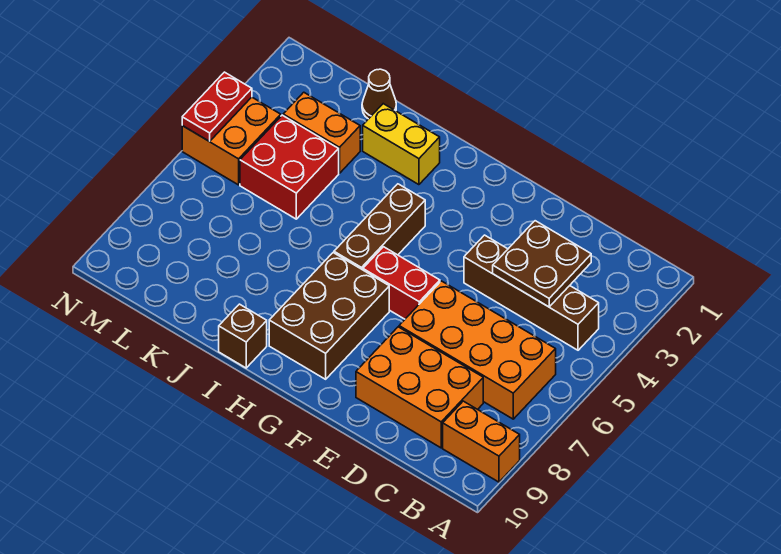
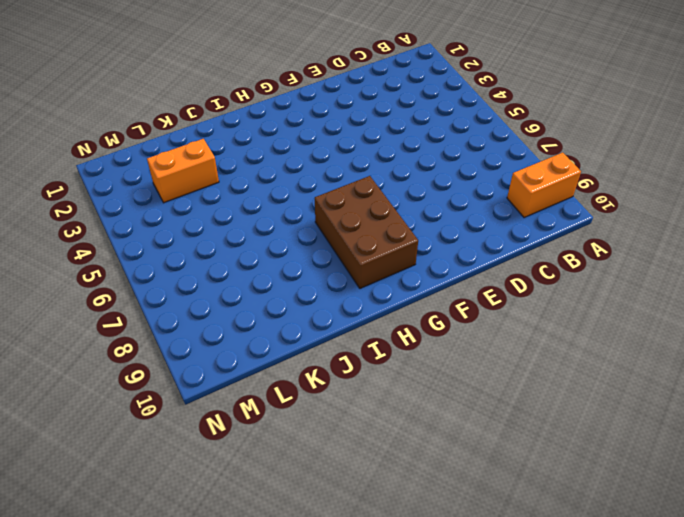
none -> brown 1x4 brick [464,235,599,350]
none -> orange 2x4 brick [399,281,556,419]
none -> orange 2x3 brick [356,327,483,448]

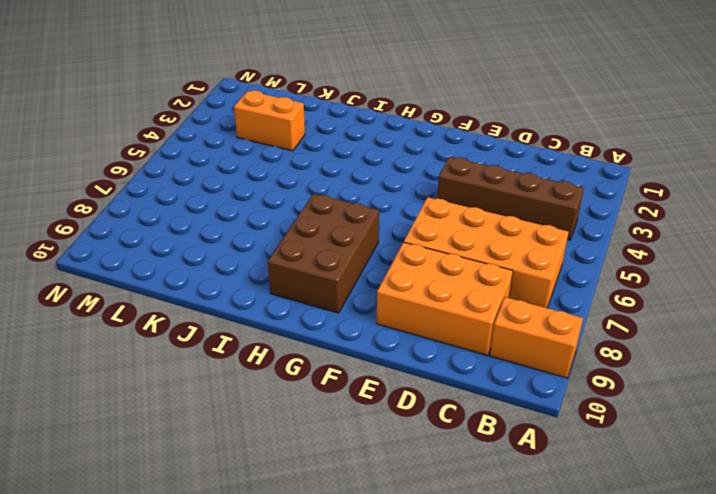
none -> red 1x2 brick [363,247,440,319]
none -> brown 1x3 brick [334,184,425,270]
none -> yellow 1x2 brick [363,104,440,185]

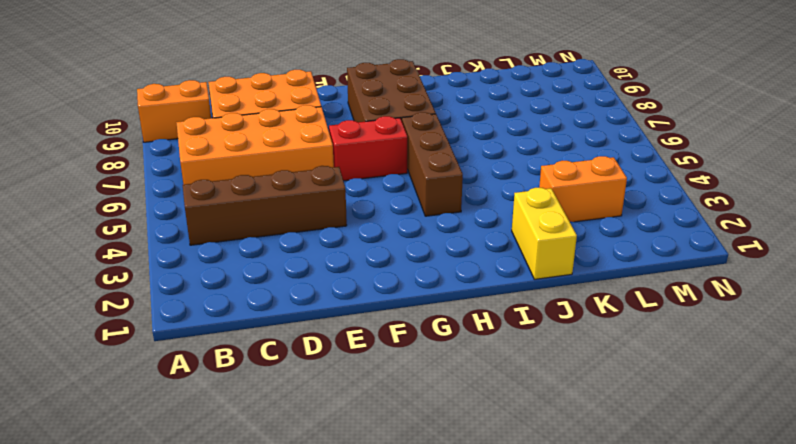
yellow 1x2 brick [512,188,577,279] -> yellow 1x2 brick turned to [363,104,440,185]
none -> brown 1x1 brick [219,304,267,368]
none -> brown 1x1 cone [362,69,396,119]
none -> red 2x2 brick [240,115,339,219]

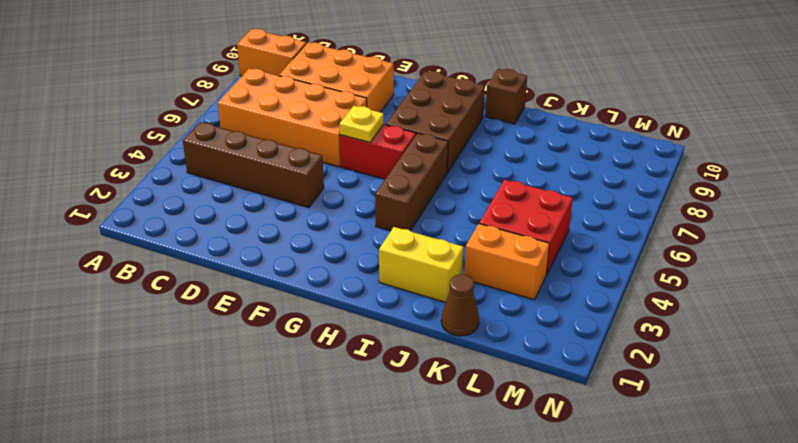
yellow 1x1 plate [340,106,384,142] -> none
none -> orange 2x2 brick [182,97,281,185]
none -> brown 2x2 plate [493,221,591,307]
none -> red 1x2 plate [182,72,252,142]

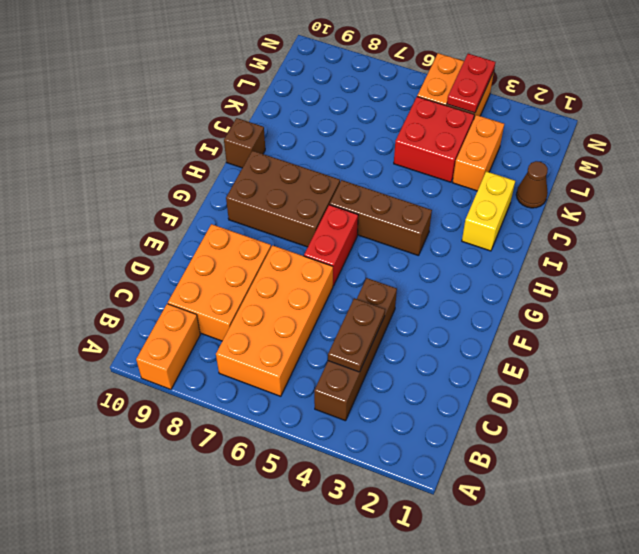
brown 1x2 plate [328,298,385,372] -> brown 2x2 plate [493,221,591,307]
red 1x2 plate [447,54,495,113] -> red 1x2 plate turned to [182,72,252,142]

